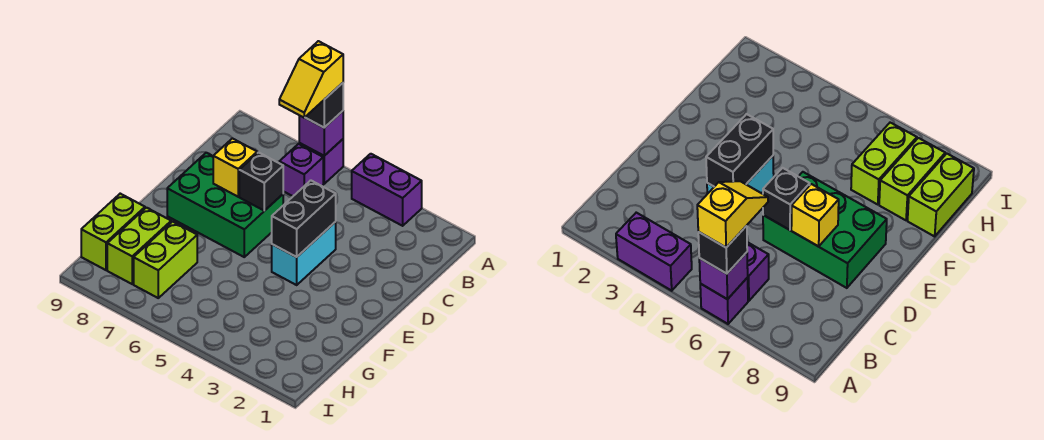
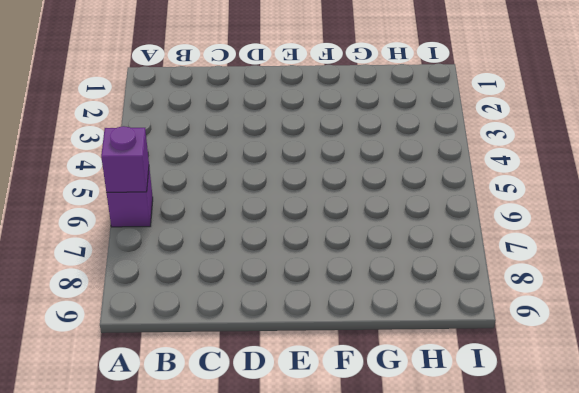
none -> purple 1x2 brick [352,154,422,226]
none -> purple 1x1 brick [279,144,323,196]
none -> cyan 1x2 brick [272,222,336,285]

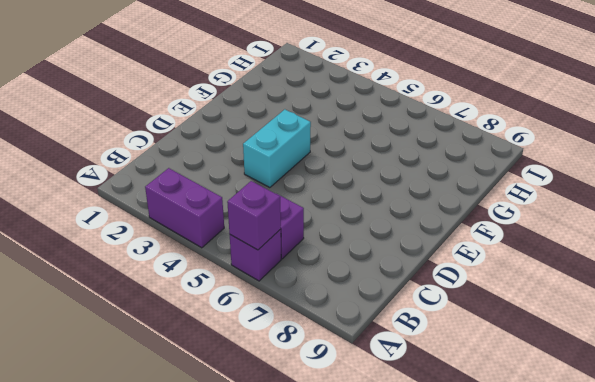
none -> green 2x3 brick [167,153,283,257]
none -> lime 1x2 brick [134,221,197,298]
none -> lime 1x2 brick [107,208,171,284]

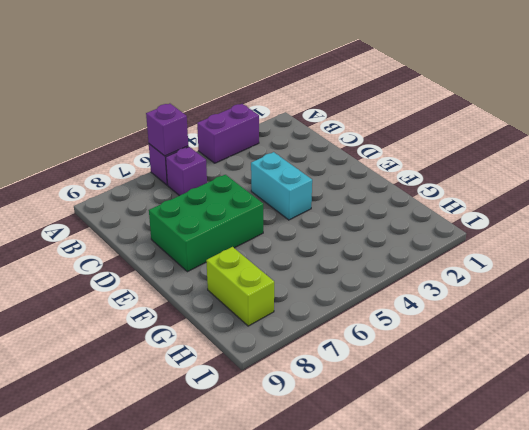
none -> lime 1x2 brick [134,221,197,298]
none -> lime 1x2 brick [81,194,145,270]
none -> black 1x2 brick [272,180,336,257]

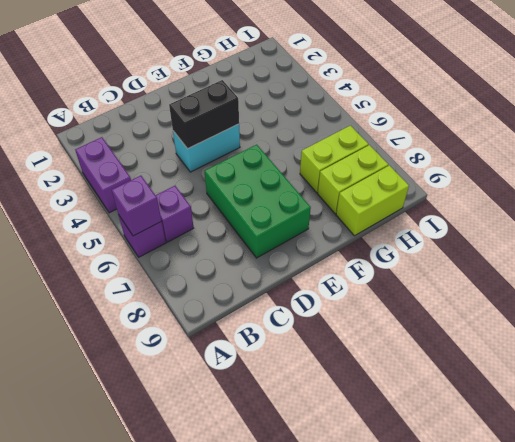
none -> black 1x1 brick [239,152,283,211]
none -> yellow 1x1 brick [213,138,257,197]
none -> black 1x1 brick [305,83,343,128]

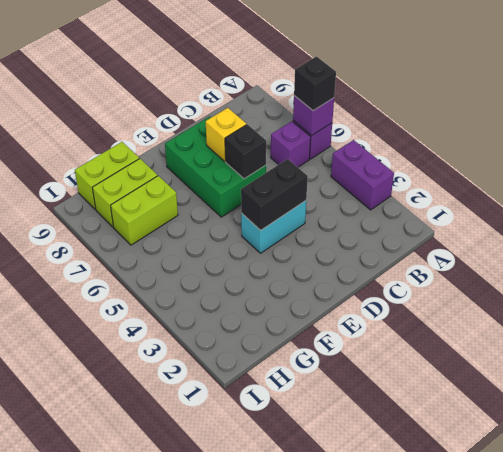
none -> yellow 1x2 slope [279,41,343,118]

